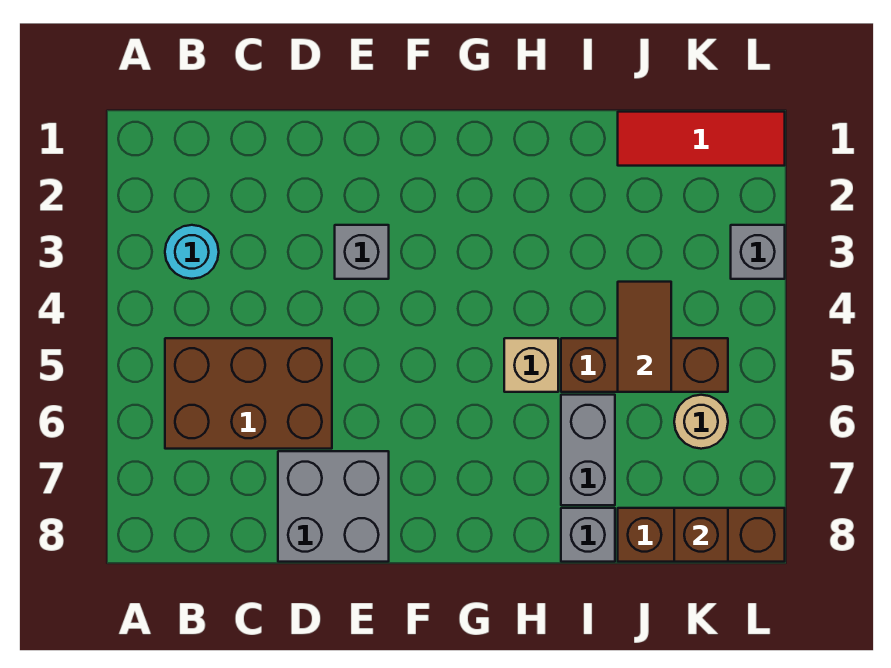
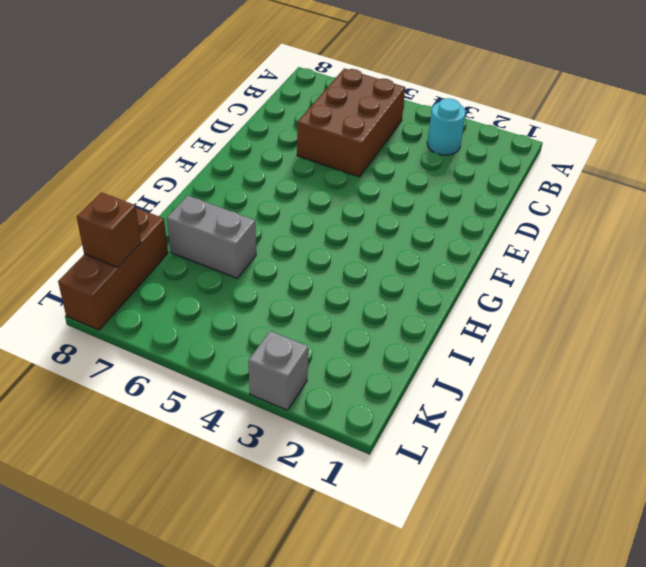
none -> grey 2x2 brick [278,451,389,562]
none -> grey 1x1 brick [335,225,389,279]
none -> tan 1x1 brick [504,338,558,392]

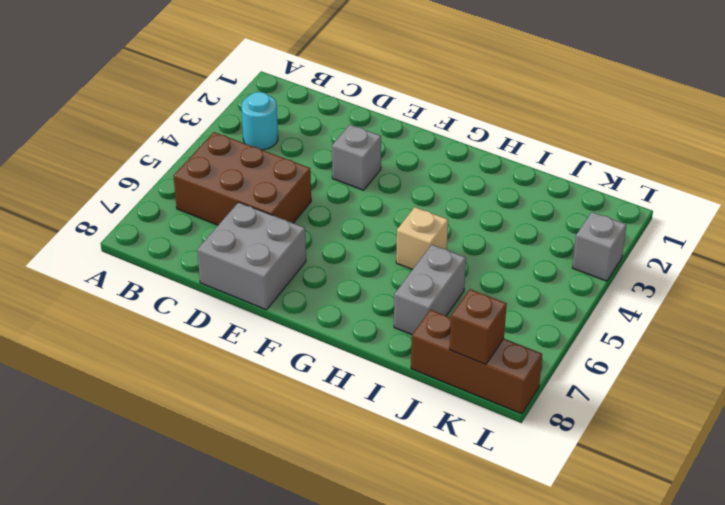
none -> brown 1x3 brick [561,338,728,392]
none -> grey 1x1 brick [561,508,615,562]
none -> red 1x3 tile [618,112,785,166]

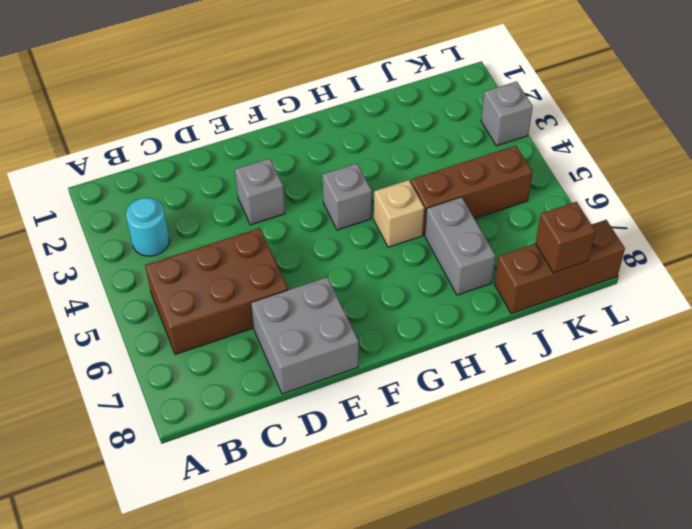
grey 1x1 brick [323,163,372,230] -> grey 1x1 brick moved to [561,508,615,562]
none -> red 1x3 tile [618,112,785,166]
none -> tan 1x1 round brick [674,395,728,449]
none -> brown 1x2 tile [618,282,671,392]

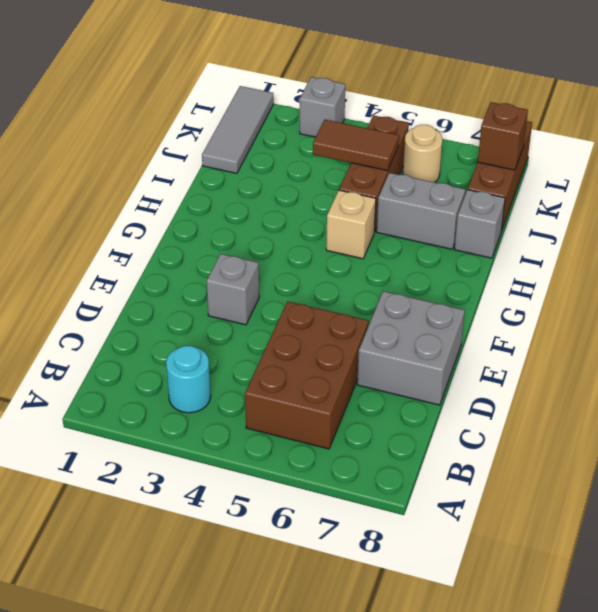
grey 1x3 tile [202,86,274,173] -> red 1x3 tile [618,112,785,166]

